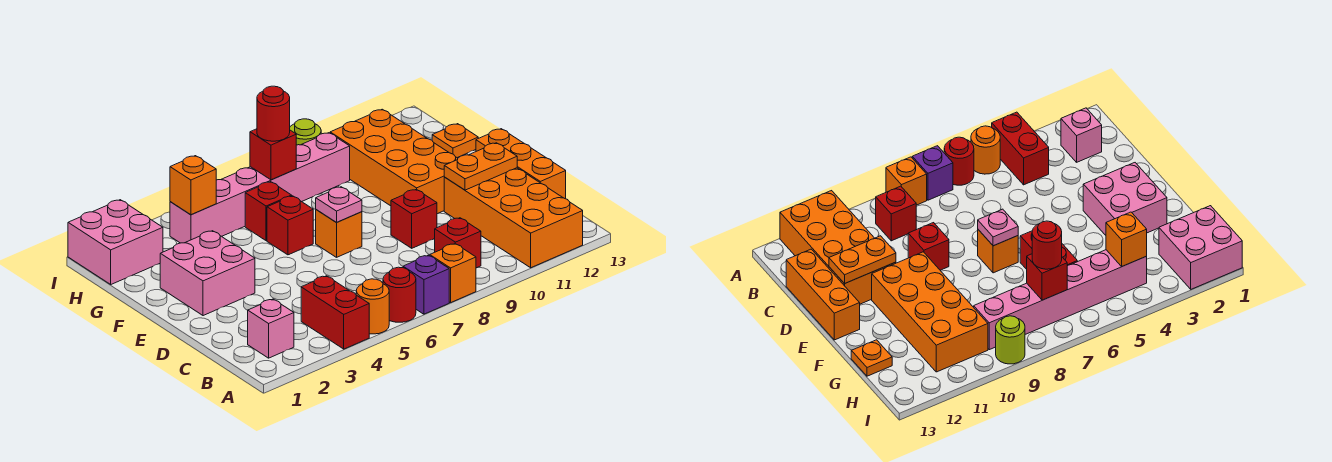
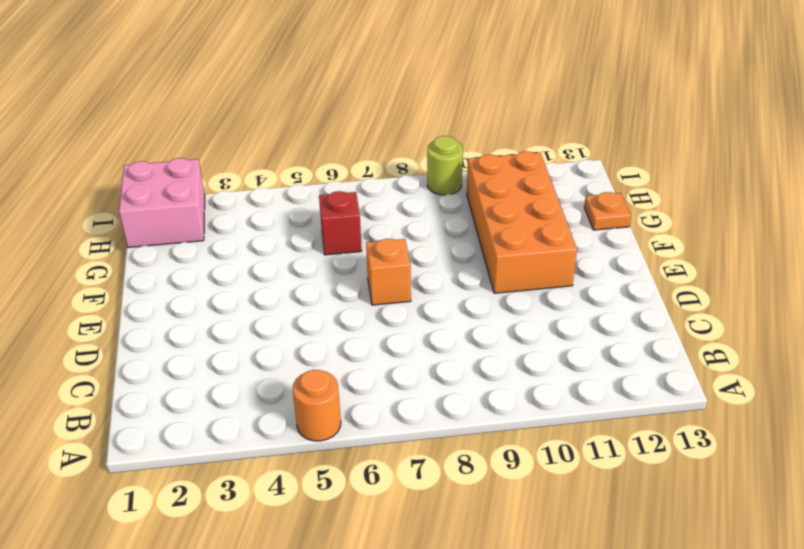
none -> red 1x2 brick [301,276,369,349]
none -> red 1x1 round brick [383,267,416,322]
none -> purple 1x1 brick [403,255,449,314]

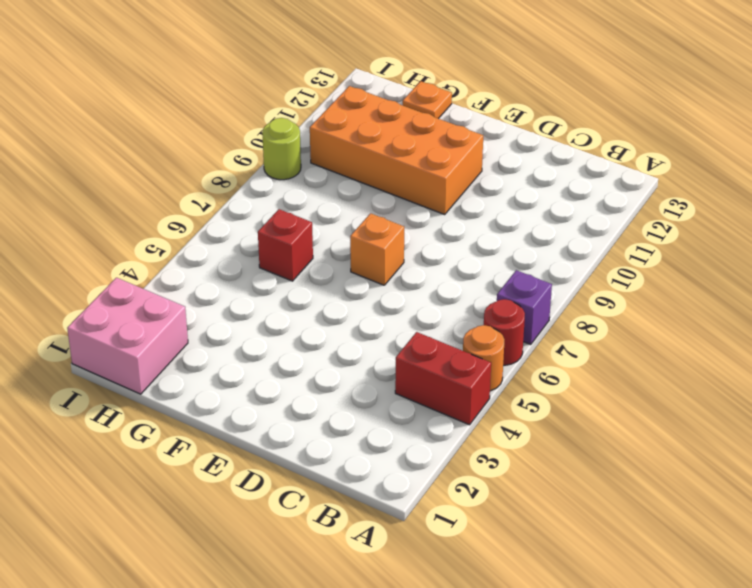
none -> orange 1x1 brick [430,244,476,303]
none -> orange 2x4 brick [444,168,583,268]
none -> pink 1x1 brick [248,299,294,358]

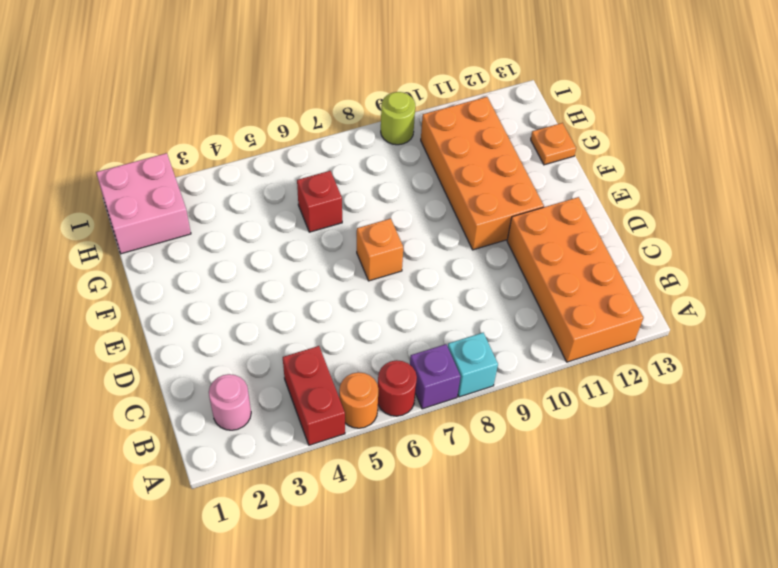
cyan 1x1 brick [448,333,498,397] -> orange 1x1 brick [430,244,476,303]
pink 1x1 round brick [209,374,251,430] -> pink 1x1 brick [248,299,294,358]
none -> red 1x1 brick [435,218,481,268]
none -> orange 1x3 brick [476,129,566,199]
none -> red 1x1 brick [391,189,437,248]

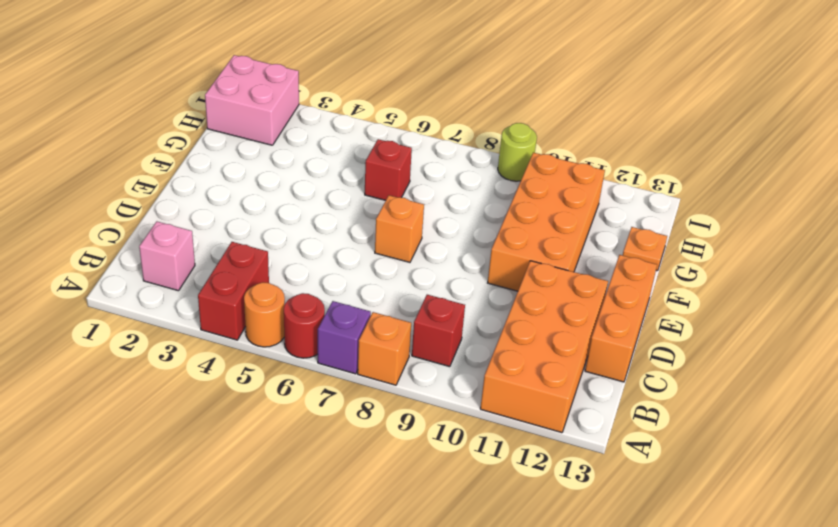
none -> red 1x1 brick [391,189,437,248]
none -> pink 2x2 brick [160,231,255,316]
none -> red 1x1 brick [267,196,313,255]

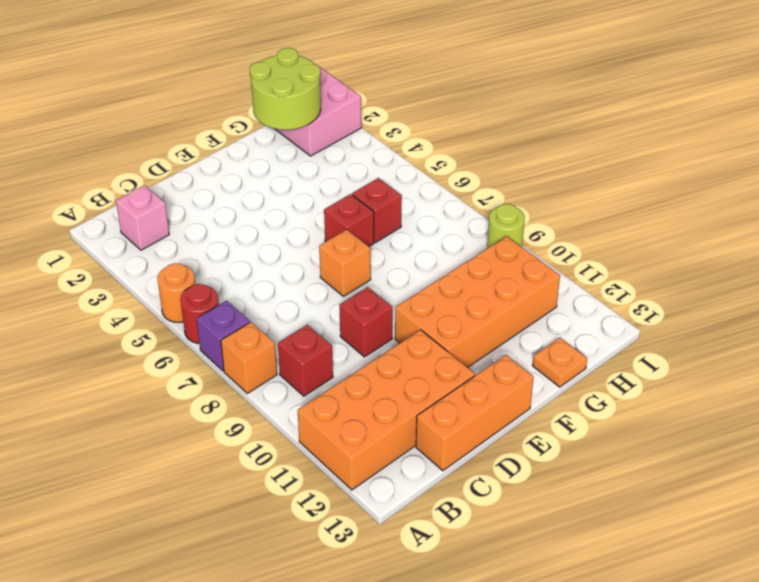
lime 2x2 round brick [250,48,321,130] -> none
none -> red 1x2 brick [301,276,369,349]
none -> pink 2x2 brick [160,231,255,316]
none -> pink 1x6 brick [170,133,350,243]

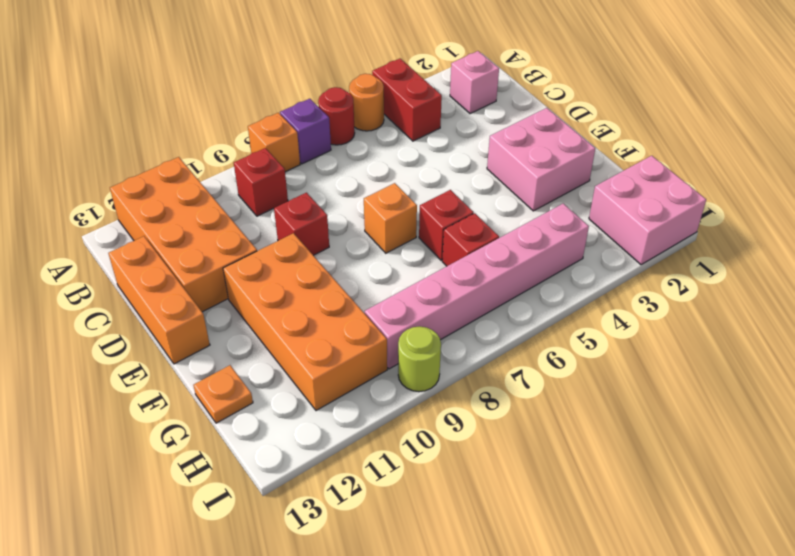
none -> orange 1x2 plate [444,143,517,190]
none -> pink 1x1 plate [316,187,362,223]
none -> orange 1x1 brick [170,156,216,215]

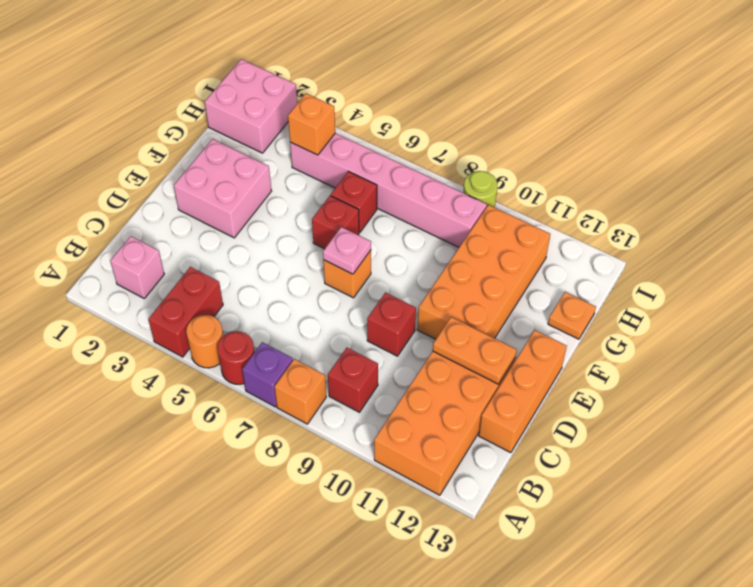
none -> red 1x1 brick [250,129,296,180]
none -> red 1x1 round brick [257,86,290,141]

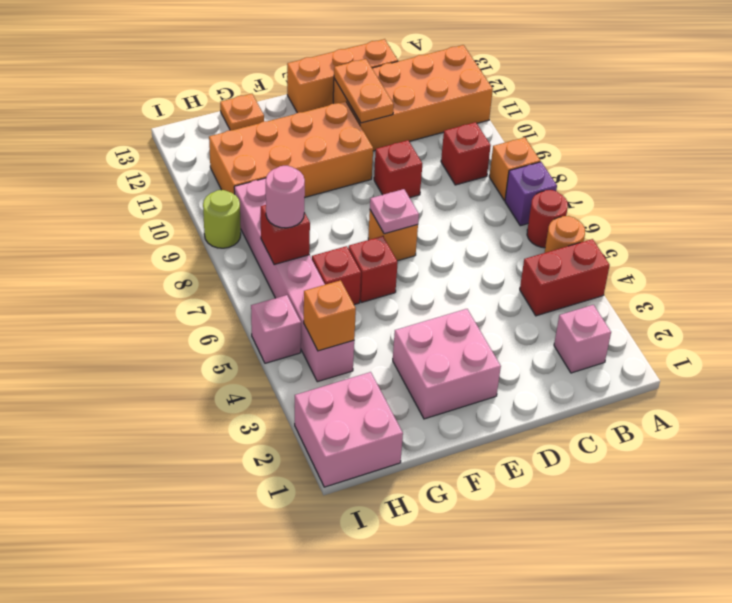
pink 1x1 round brick [266,166,305,228] -> red 1x1 round brick [257,86,290,141]
pink 1x1 brick [251,295,301,363] -> none

